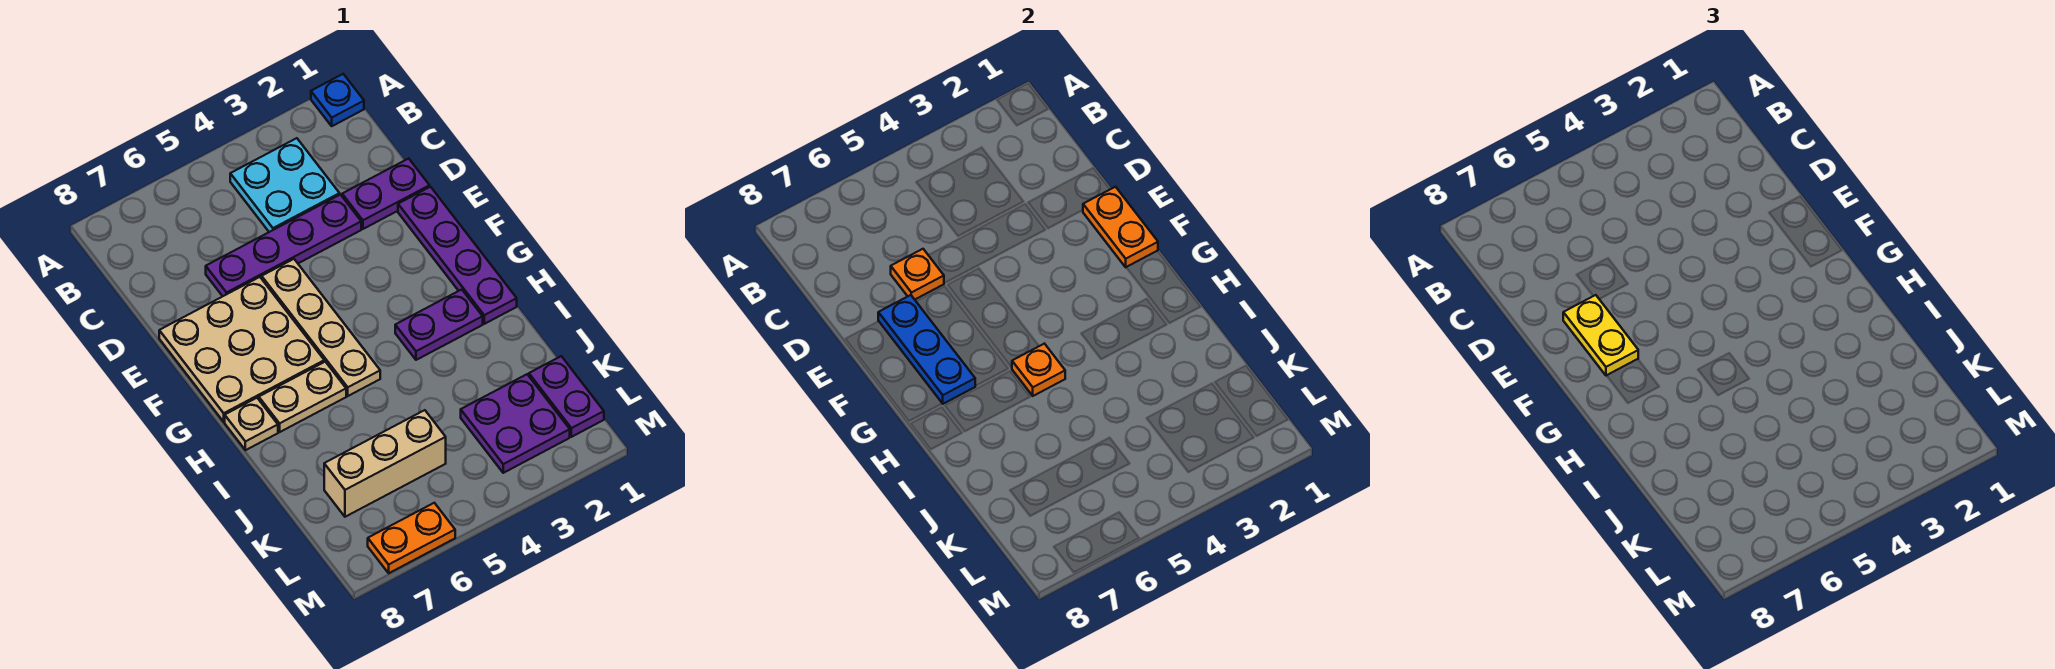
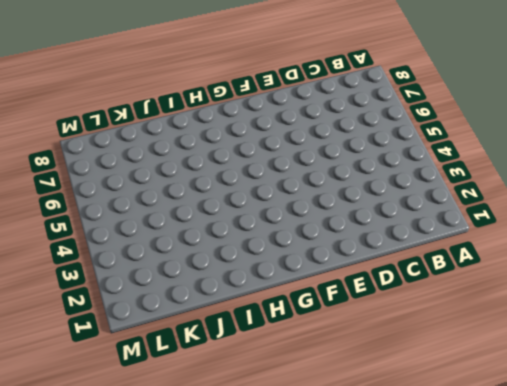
none -> blue 1x1 plate [311,74,364,126]
none -> cyan 2x2 plate [230,138,340,232]
none -> purple 1x2 plate [342,159,430,229]

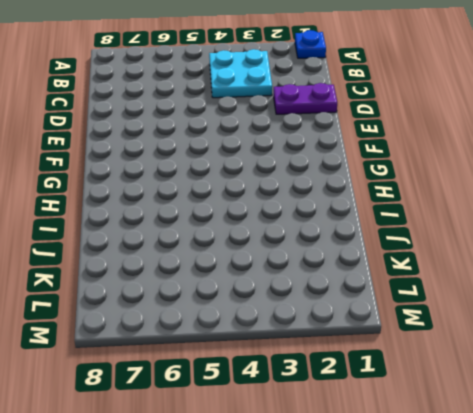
none -> purple 1x4 plate [206,195,361,296]
none -> purple 1x4 plate [398,187,517,324]
none -> tan 1x4 plate [262,259,380,396]

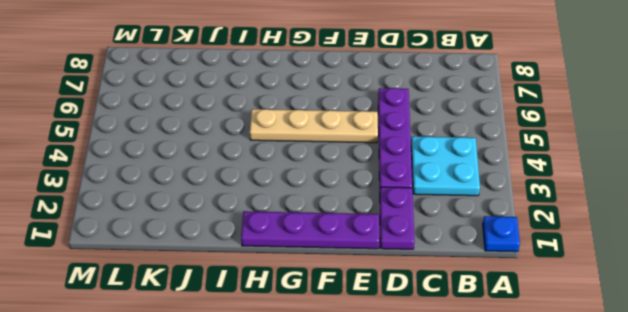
none -> tan 3x3 plate [159,277,324,422]
none -> purple 1x2 plate [395,290,483,360]
none -> tan 1x2 plate [259,362,346,432]

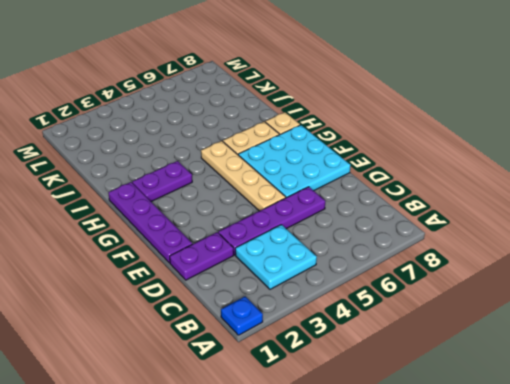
cyan 3x3 plate [238,125,350,198] -> tan 3x3 plate [159,277,324,422]
none -> purple 1x2 plate [529,356,604,437]
none -> purple 2x2 plate [461,374,570,473]
none -> tan 1x3 brick [324,410,446,517]

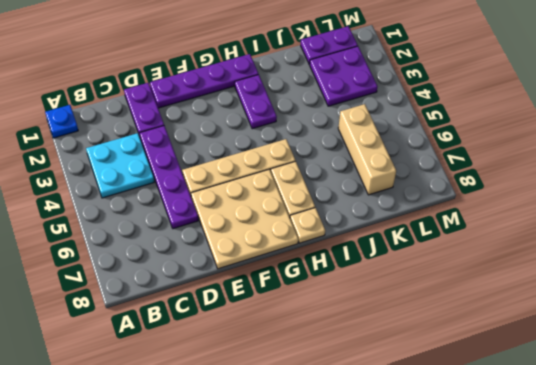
none -> orange 1x2 plate [368,503,455,573]
none -> orange 1x1 plate [891,249,944,299]
none -> orange 1x2 plate [1083,187,1158,267]

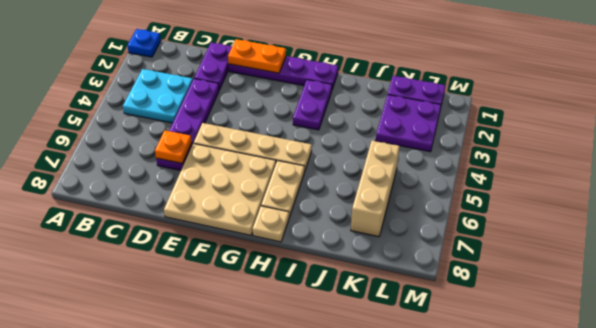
none -> orange 1x2 plate [368,503,455,573]
none -> blue 1x3 plate [878,295,975,404]
none -> orange 1x1 plate [1012,344,1065,396]

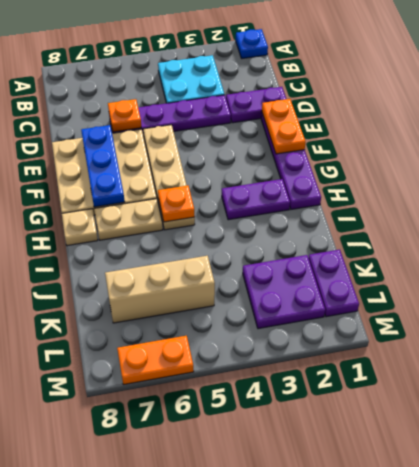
none -> yellow 1x2 plate [1563,295,1638,376]

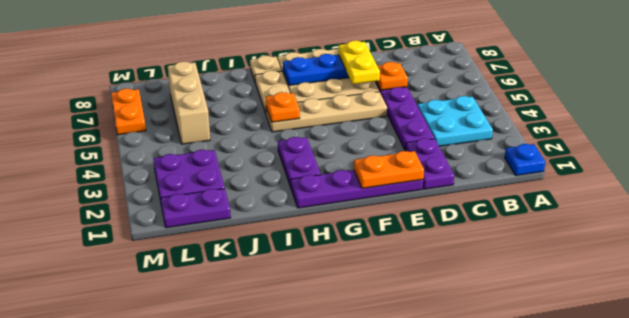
yellow 1x2 plate [339,41,380,84] -> yellow 1x2 plate turned to [1563,295,1638,376]

